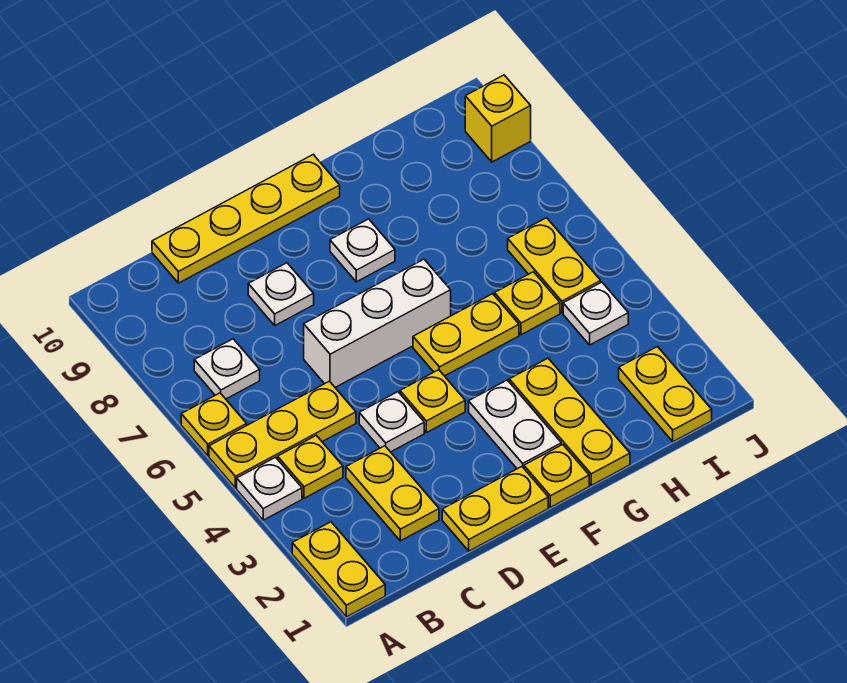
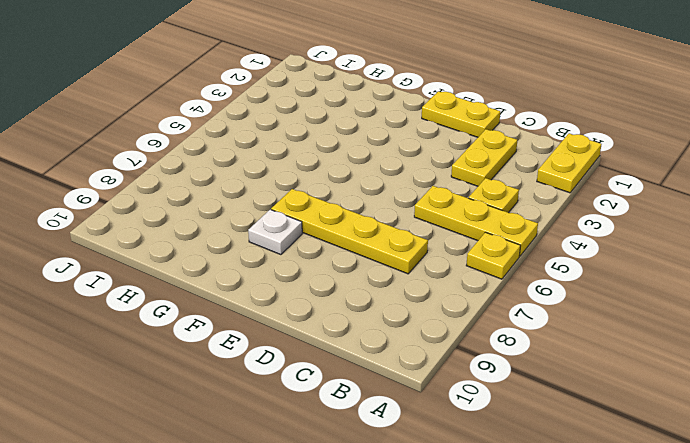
yellow 1x4 plate [271,189,428,274] -> yellow 1x4 plate moved to [152,155,340,283]
none -> white 1x1 plate [237,457,302,520]
none -> white 1x1 plate [194,339,260,399]
none -> white 1x1 plate [359,392,424,452]

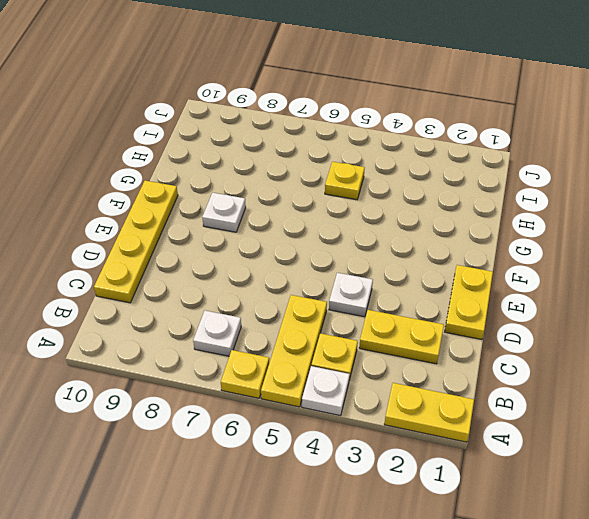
none -> white 1x3 brick [304,259,451,387]
none -> white 1x1 plate [248,263,314,325]
none -> yellow 1x1 plate [400,370,465,433]

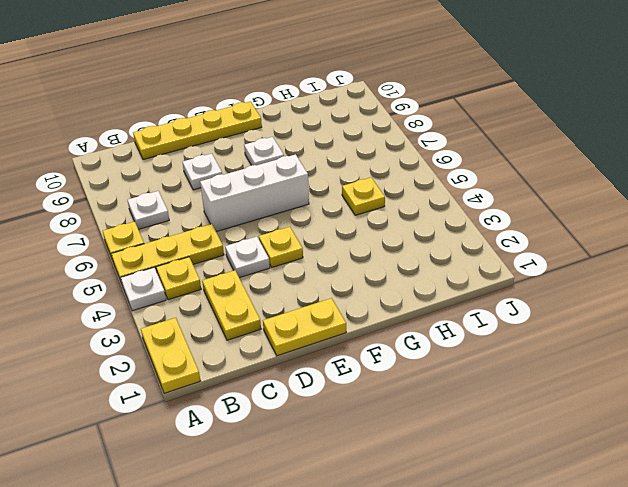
none -> yellow 1x1 plate [524,445,589,507]
none -> white 1x2 plate [469,380,561,469]
none -> yellow 1x2 plate [413,294,519,376]

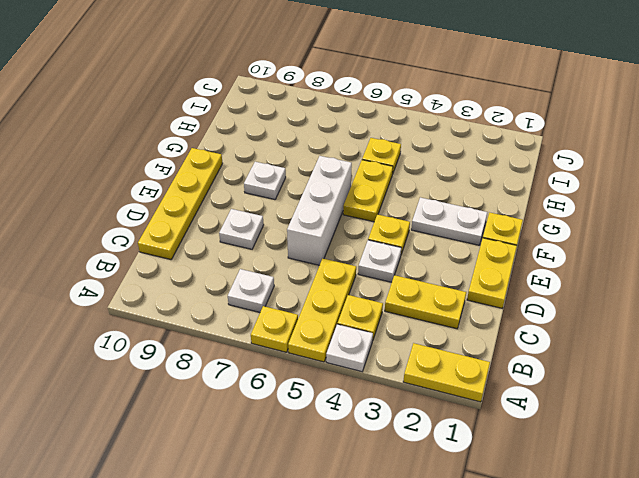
none -> yellow 1x3 plate [509,358,630,485]
none -> yellow 1x2 plate [619,347,712,442]
none -> white 1x1 plate [563,282,628,345]

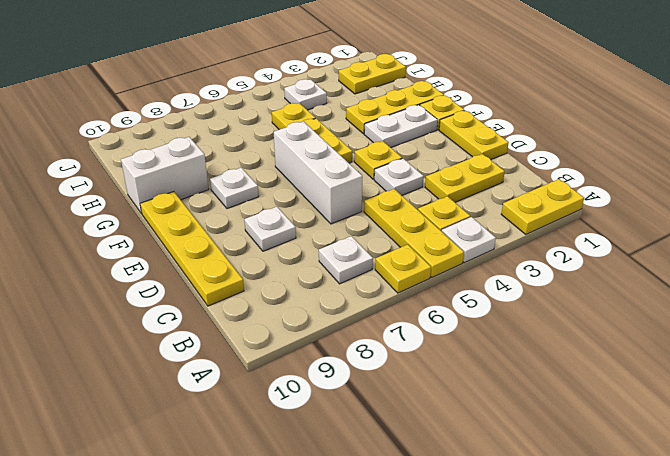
white 1x2 brick [121,137,209,214] -> none
none -> yellow 1x2 plate [508,218,601,313]
none -> yellow 1x1 brick [465,75,531,162]

